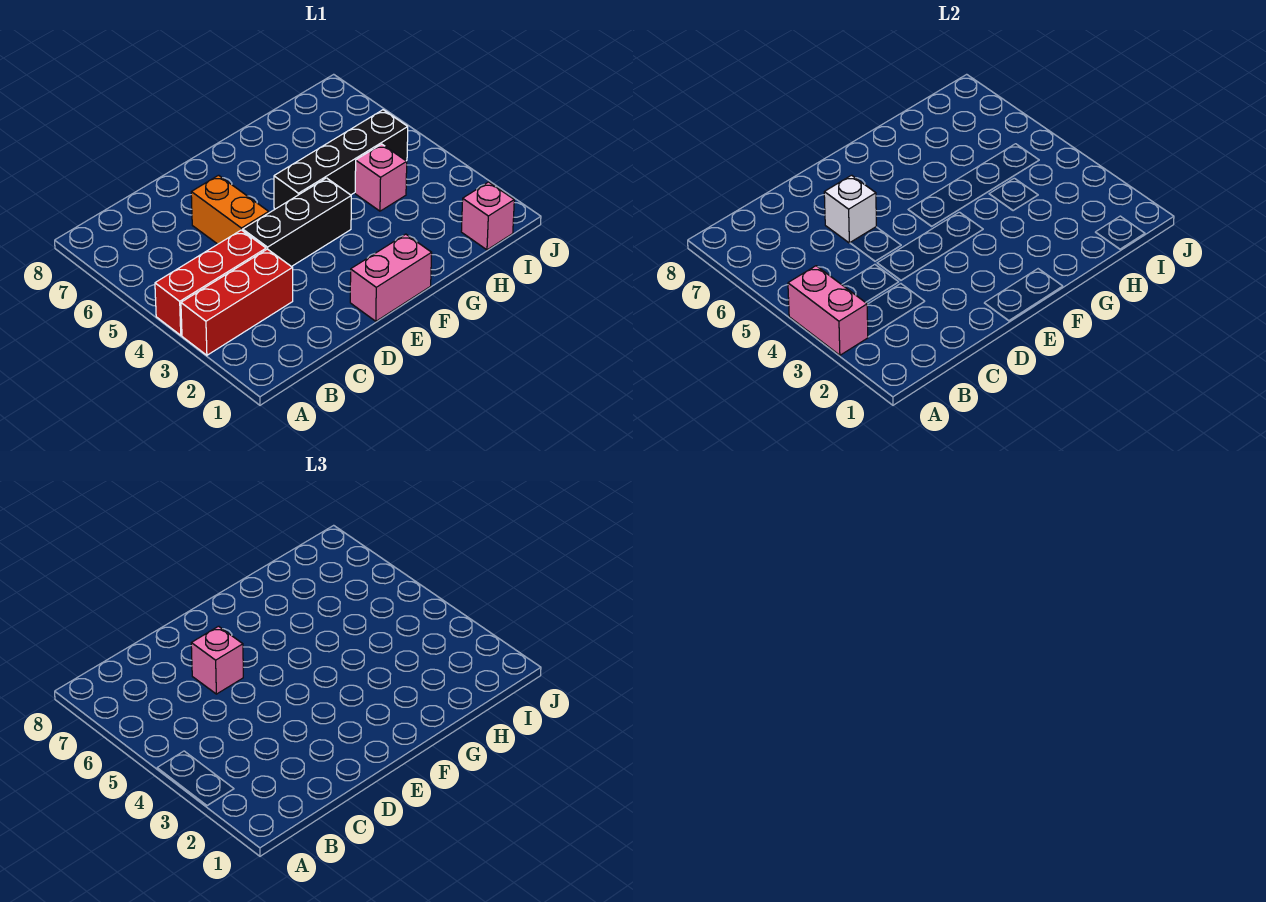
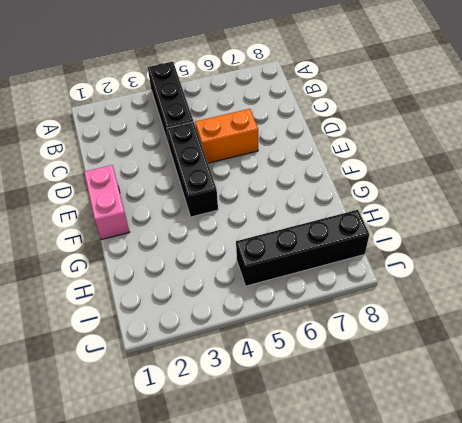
black 1x3 brick [148,62,193,146] -> red 1x3 brick [155,230,266,335]
black 1x4 brick [236,210,369,286] -> black 1x4 brick turned to [274,110,408,210]
none -> red 1x3 brick [181,249,293,355]
none -> pink 1x1 brick [355,144,407,211]

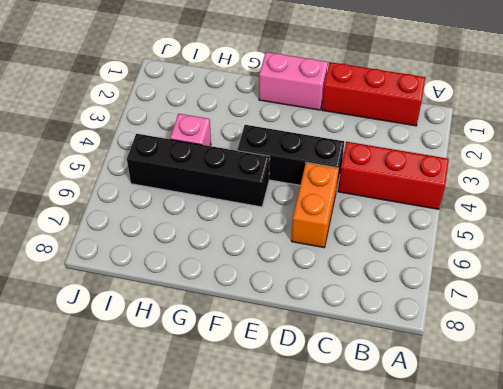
red 1x3 brick [322,62,425,126] -> red 1x3 brick moved to [181,249,293,355]
none -> pink 1x1 brick [461,182,514,250]
none -> pink 1x2 brick [788,266,868,355]

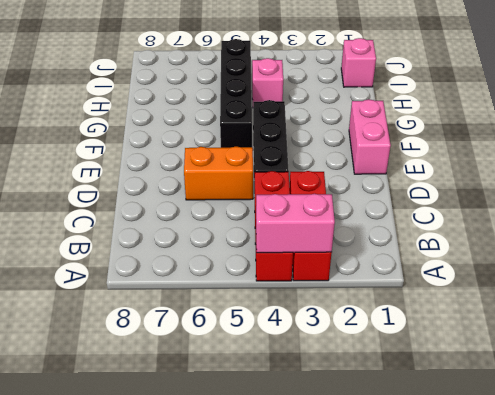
none -> white 1x1 brick [824,175,876,243]
none -> pink 1x1 brick [191,626,243,694]

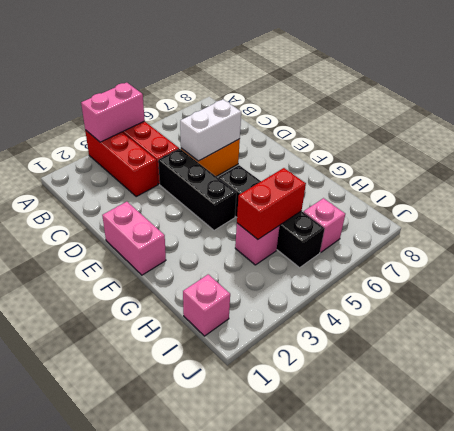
white 1x2 brick [180,100,241,161] -> white 1x1 brick [824,175,876,243]
red 1x2 brick [237,168,306,239] -> none
pink 1x1 brick [303,198,345,252] -> pink 1x1 brick moved to [191,626,243,694]

